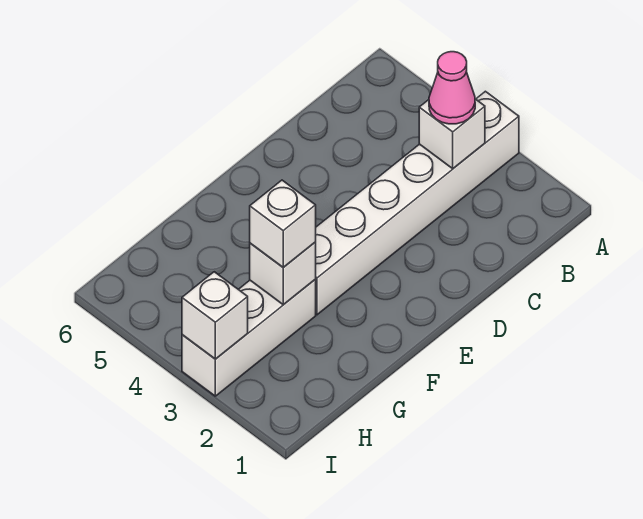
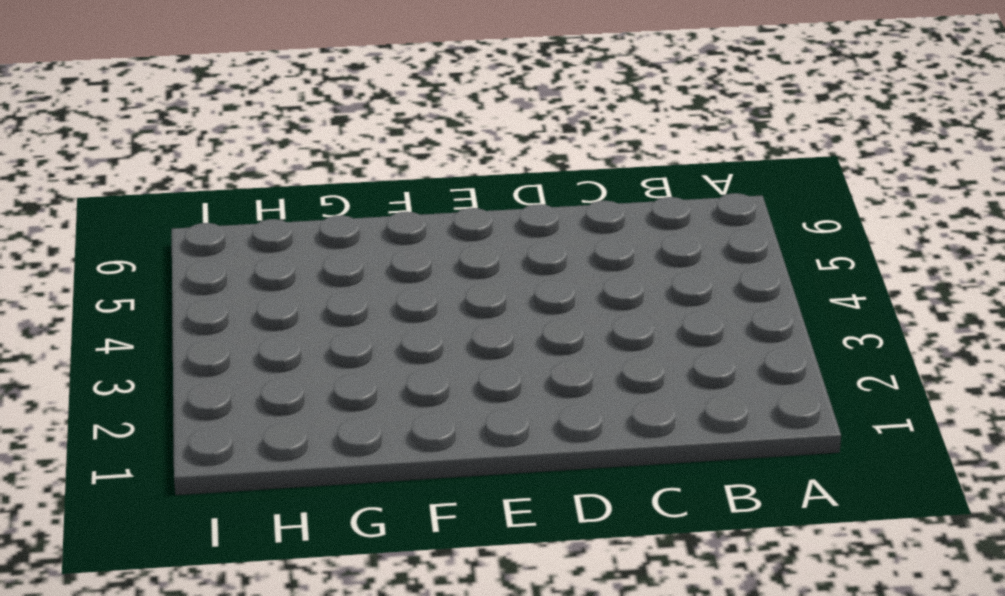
none -> white 1x6 brick [315,91,519,315]
none -> white 1x3 brick [182,280,316,396]

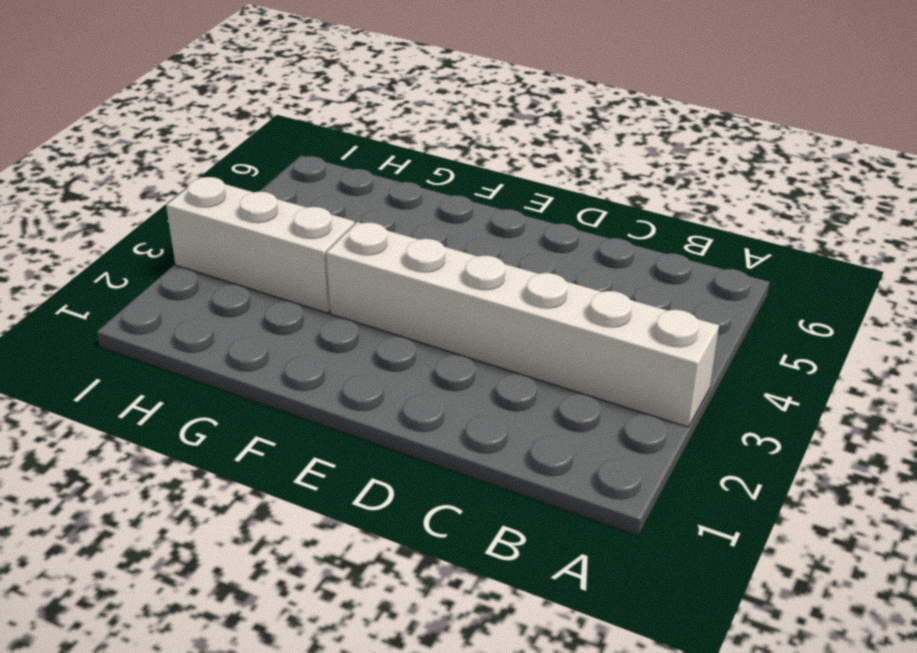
none -> white 1x1 brick [419,99,485,169]
none -> white 1x1 brick [250,242,316,305]

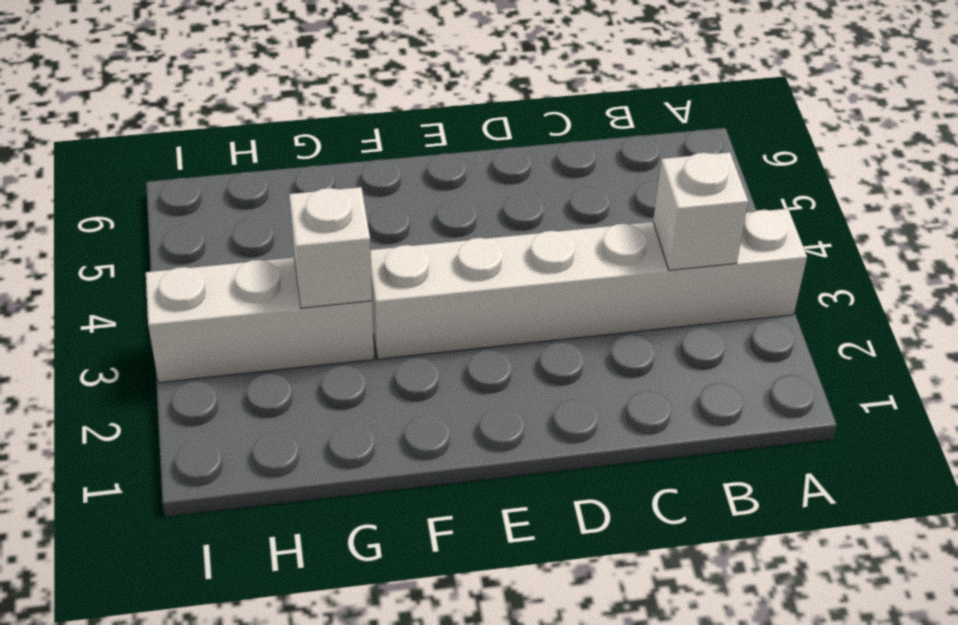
none -> white 1x1 brick [182,272,248,359]
none -> pink 1x1 cone [429,52,475,124]

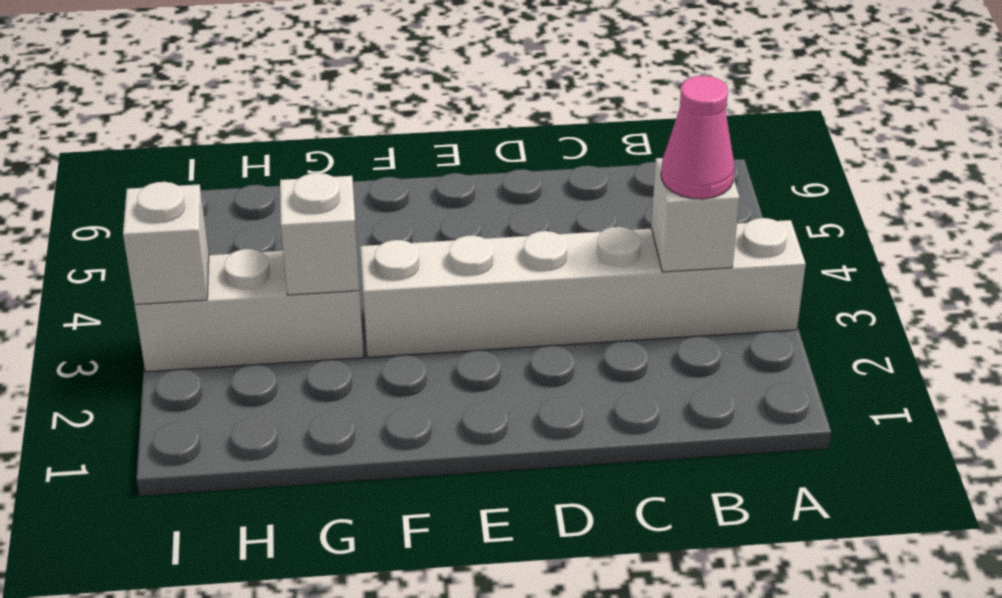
none -> white 1x1 brick [250,180,316,267]

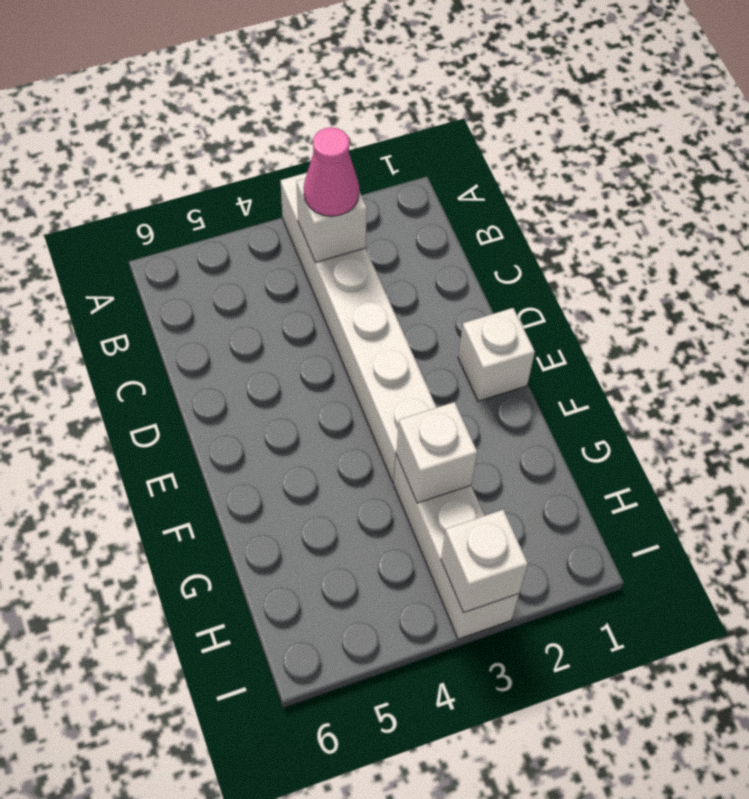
white 1x1 brick [458,308,535,401] -> white 1x1 brick moved to [250,180,316,267]

